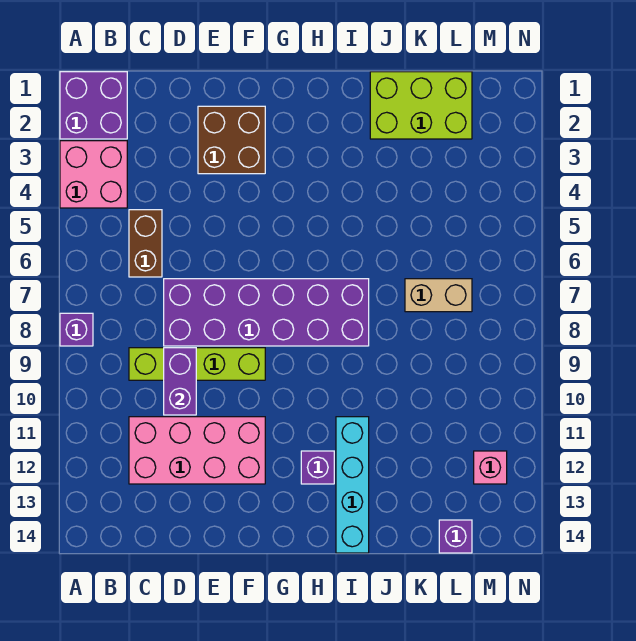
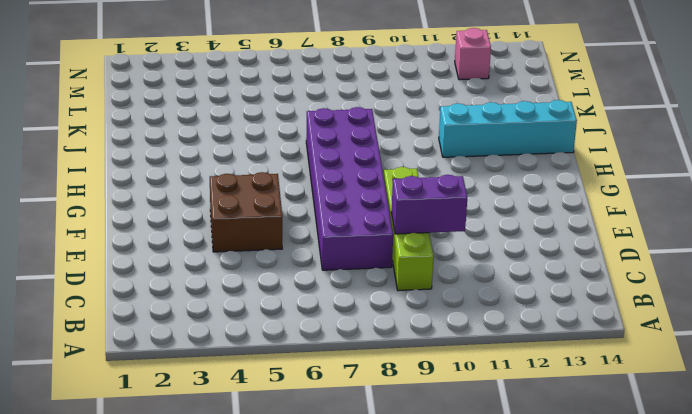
brown 2x2 brick [210,172,282,252] -> brown 2x2 brick moved to [198,106,265,174]
none -> purple 2x2 brick [60,72,127,139]
none -> pink 2x2 brick [60,141,127,208]
none -> purple 1x1 brick [60,313,93,346]

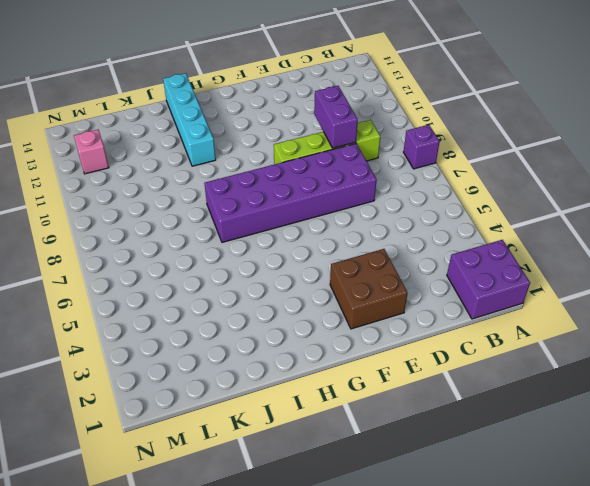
none -> pink 2x2 brick [60,141,127,208]
none -> brown 1x2 brick [129,210,162,277]
none -> pink 2x4 brick [129,417,265,484]

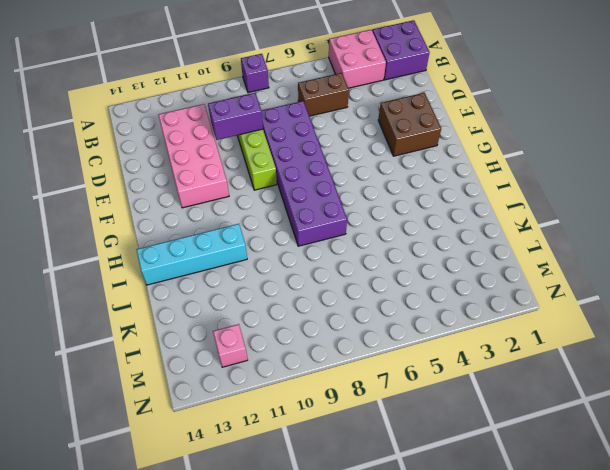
none -> purple 1x1 brick [301,451,334,484]
none -> lime 2x3 brick [370,72,472,139]
none -> tan 1x2 brick [405,279,472,312]

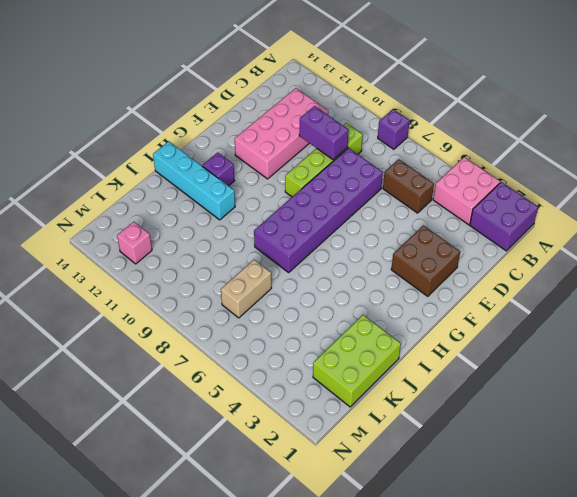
none -> purple 1x1 brick [439,520,472,553]

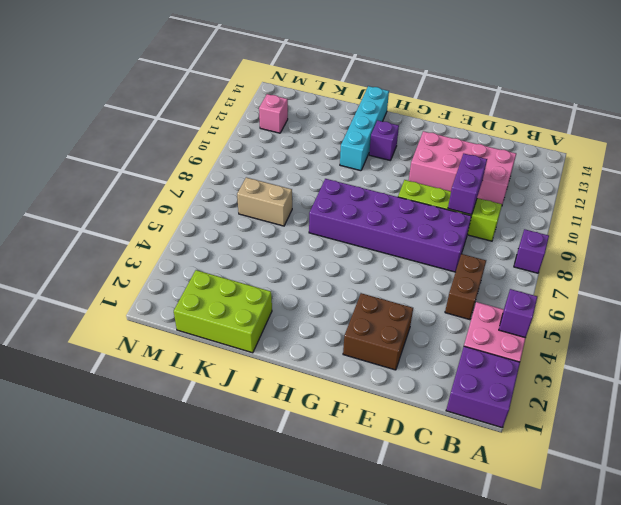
purple 1x1 brick [499,289,537,338] -> purple 1x1 brick moved to [439,520,472,553]

